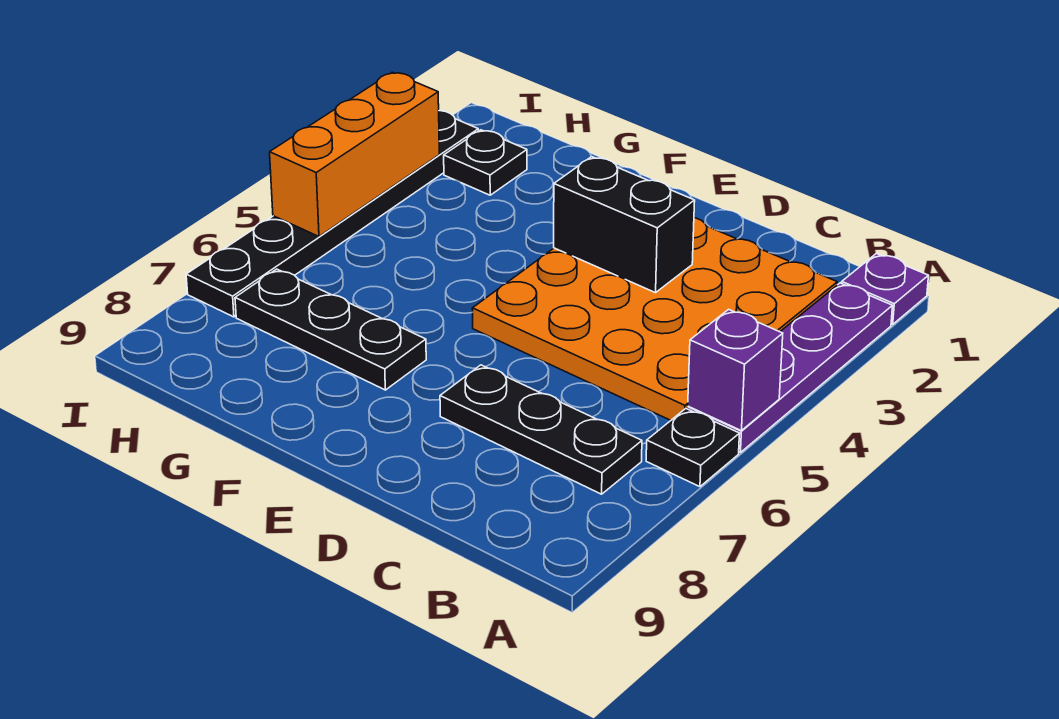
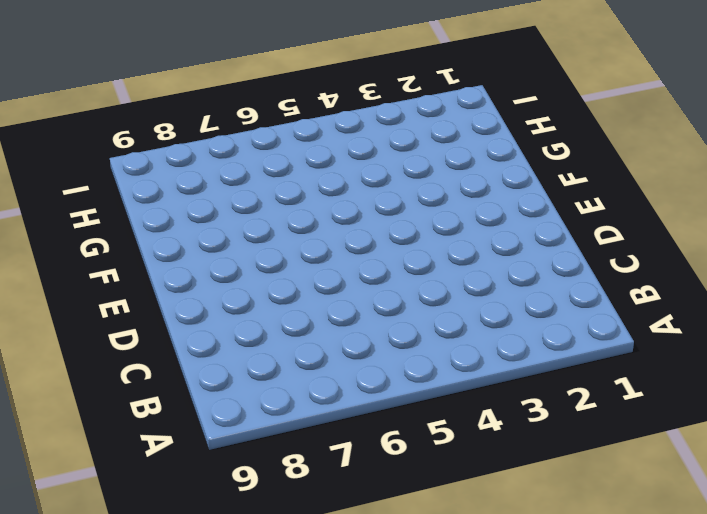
none -> purple 1x1 plate [842,254,928,324]
none -> purple 1x4 plate [688,283,893,453]

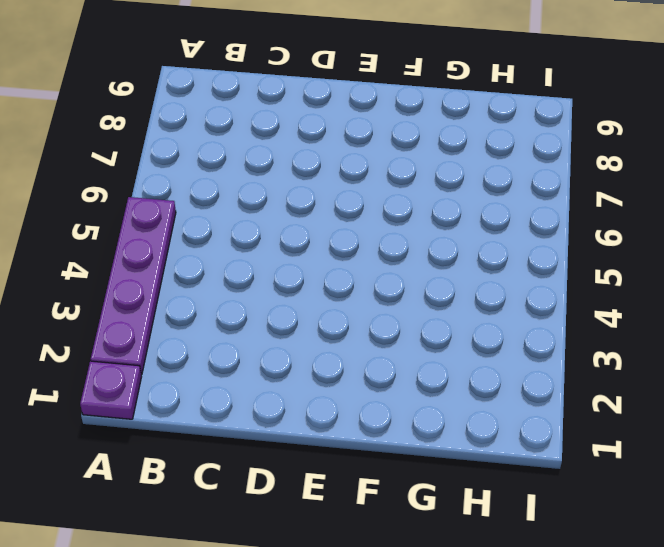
none -> black 1x1 plate [646,409,740,487]
none -> orange 4x4 plate [472,218,837,420]

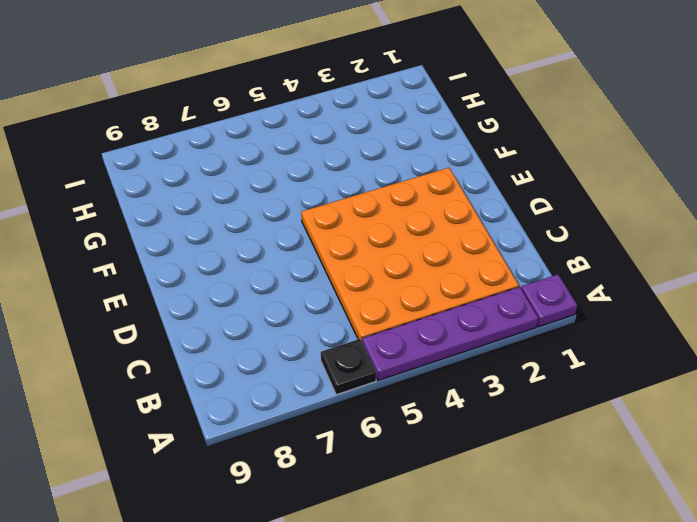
none -> black 1x3 plate [440,365,642,494]
none -> black 1x3 plate [235,269,426,390]

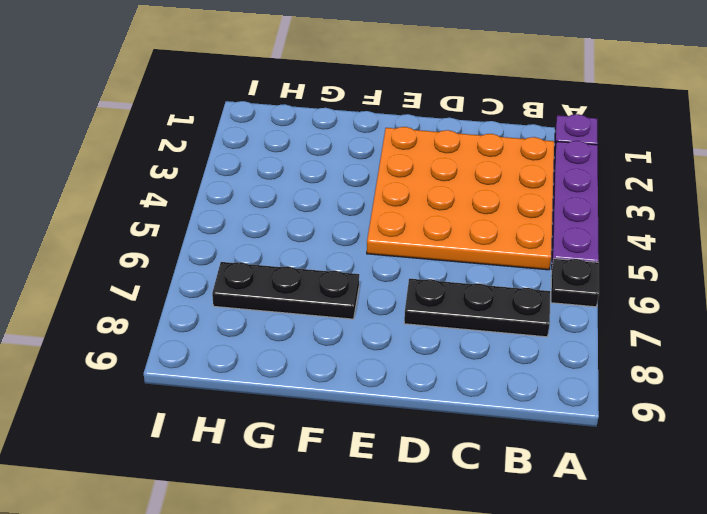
none -> black 1x1 plate [444,130,527,195]
none -> black 1x6 plate [186,111,478,317]

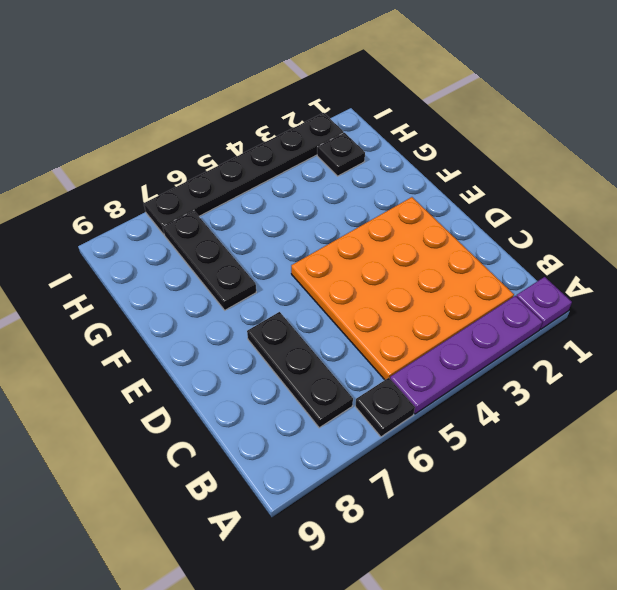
none -> purple 1x1 brick [688,309,783,431]
none -> black 1x2 brick [554,157,695,293]

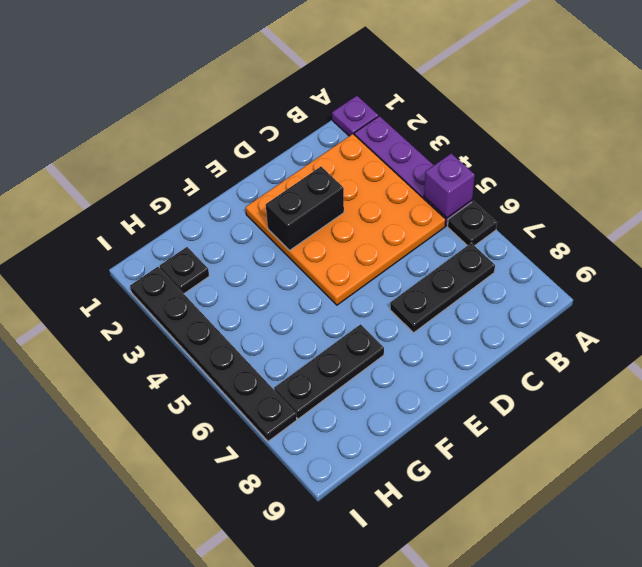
none -> orange 1x3 brick [270,72,439,237]

